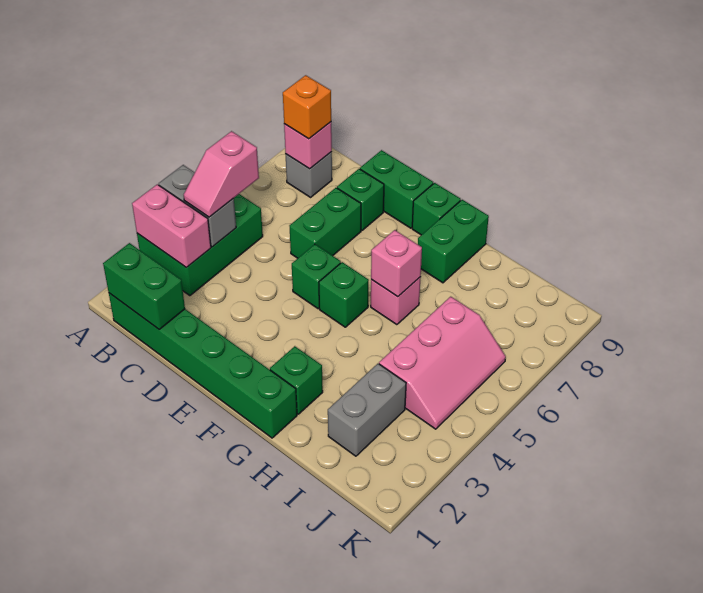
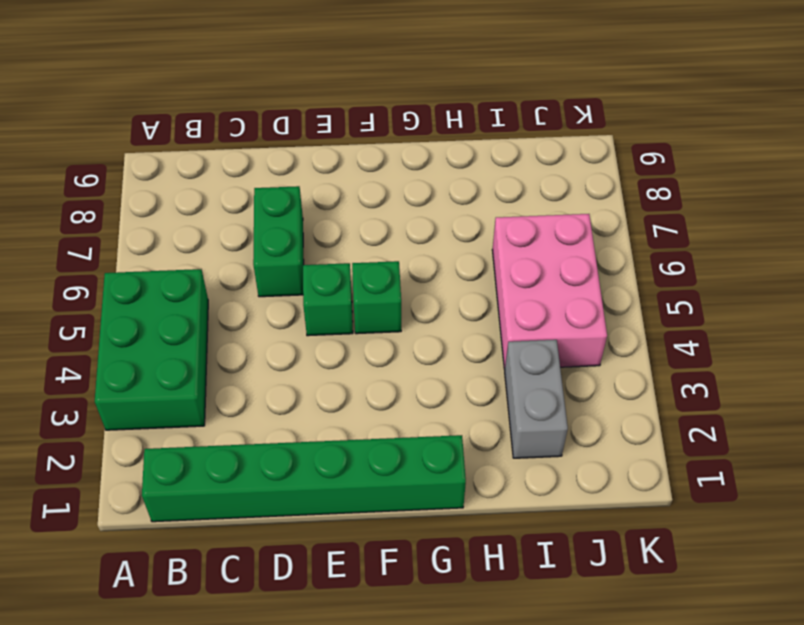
pink 2x3 brick [492,214,607,370] -> pink 2x3 slope [379,297,506,429]
none -> grey 1x1 brick [286,152,332,197]
none -> green 1x1 brick [337,169,384,231]
none -> green 1x2 brick [360,150,433,228]

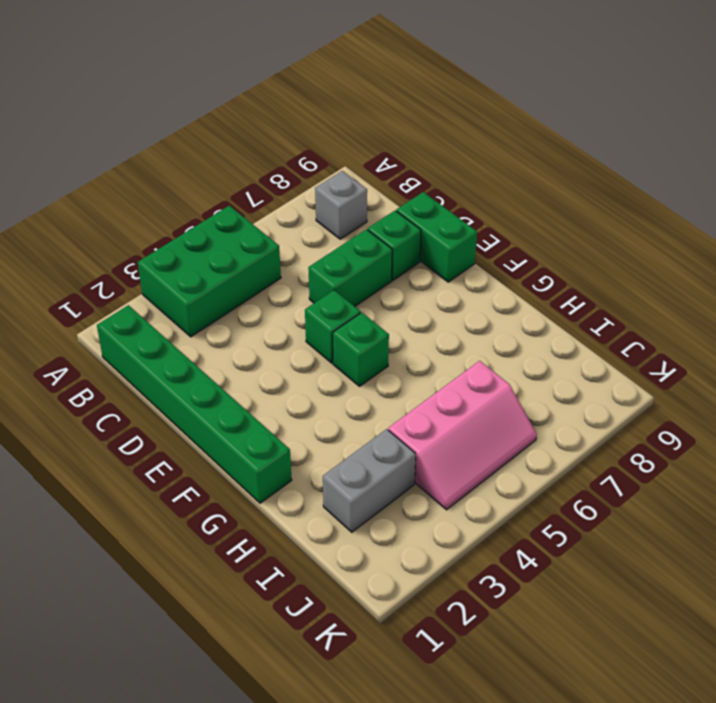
none -> green 1x1 brick [412,183,461,235]
none -> green 1x1 brick [270,346,323,414]
none -> pink 1x1 brick [371,277,421,325]

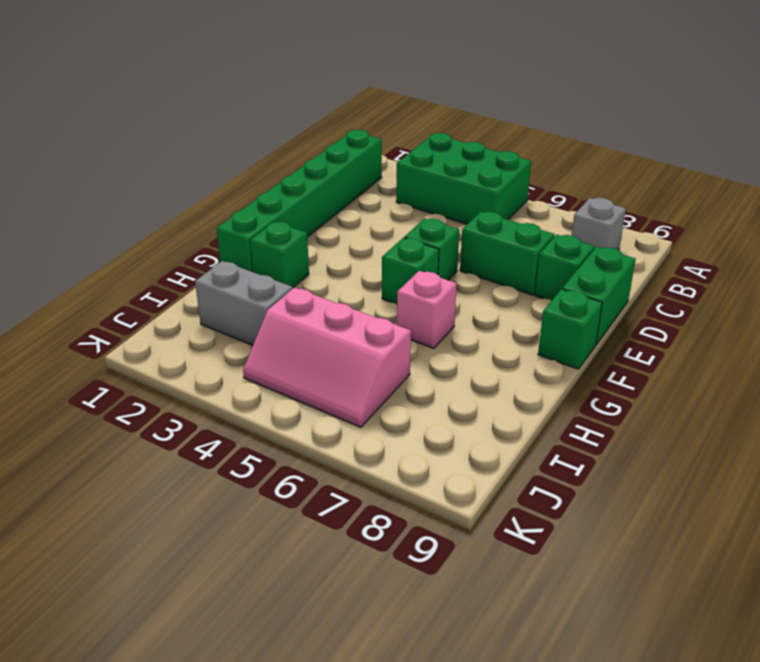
none -> green 1x2 brick [418,200,489,283]
none -> pink 1x2 brick [132,184,211,268]
none -> grey 1x2 brick [159,165,236,247]

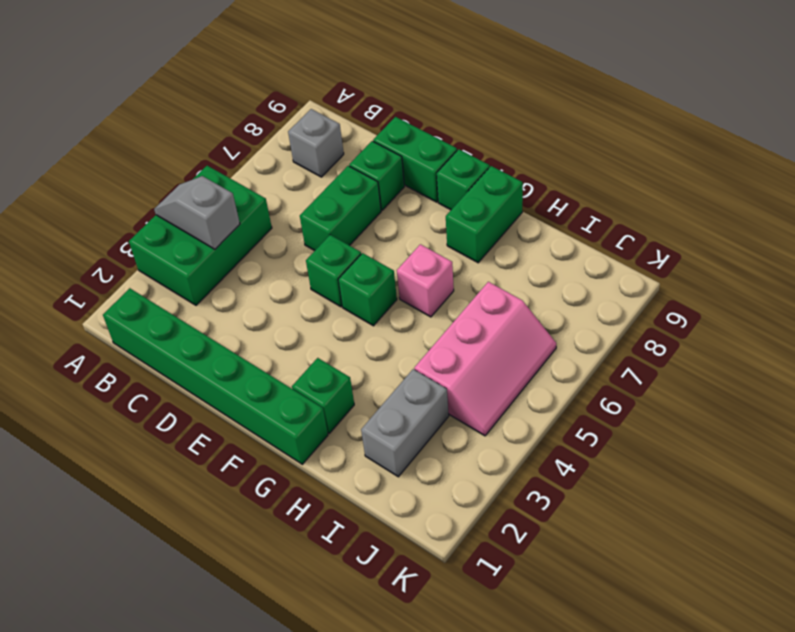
grey 1x2 slope [154,176,240,249] -> grey 1x2 brick [159,165,236,247]
none -> pink 1x2 brick [132,184,211,268]
none -> green 1x2 brick [103,243,185,330]
none -> pink 1x1 brick [284,122,332,169]

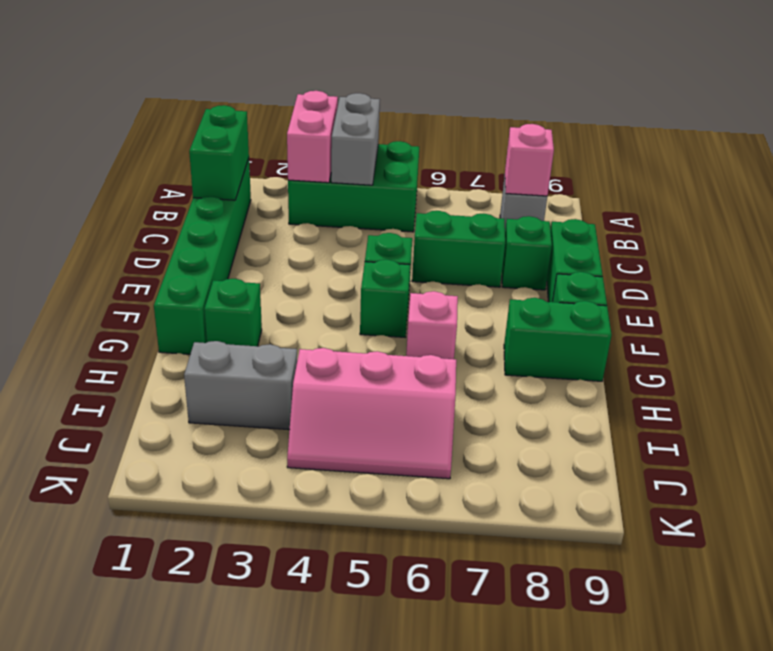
none -> pink 1x1 brick [371,230,422,297]
none -> pink 1x2 slope [184,131,259,217]
none -> orange 1x1 brick [283,75,331,139]

